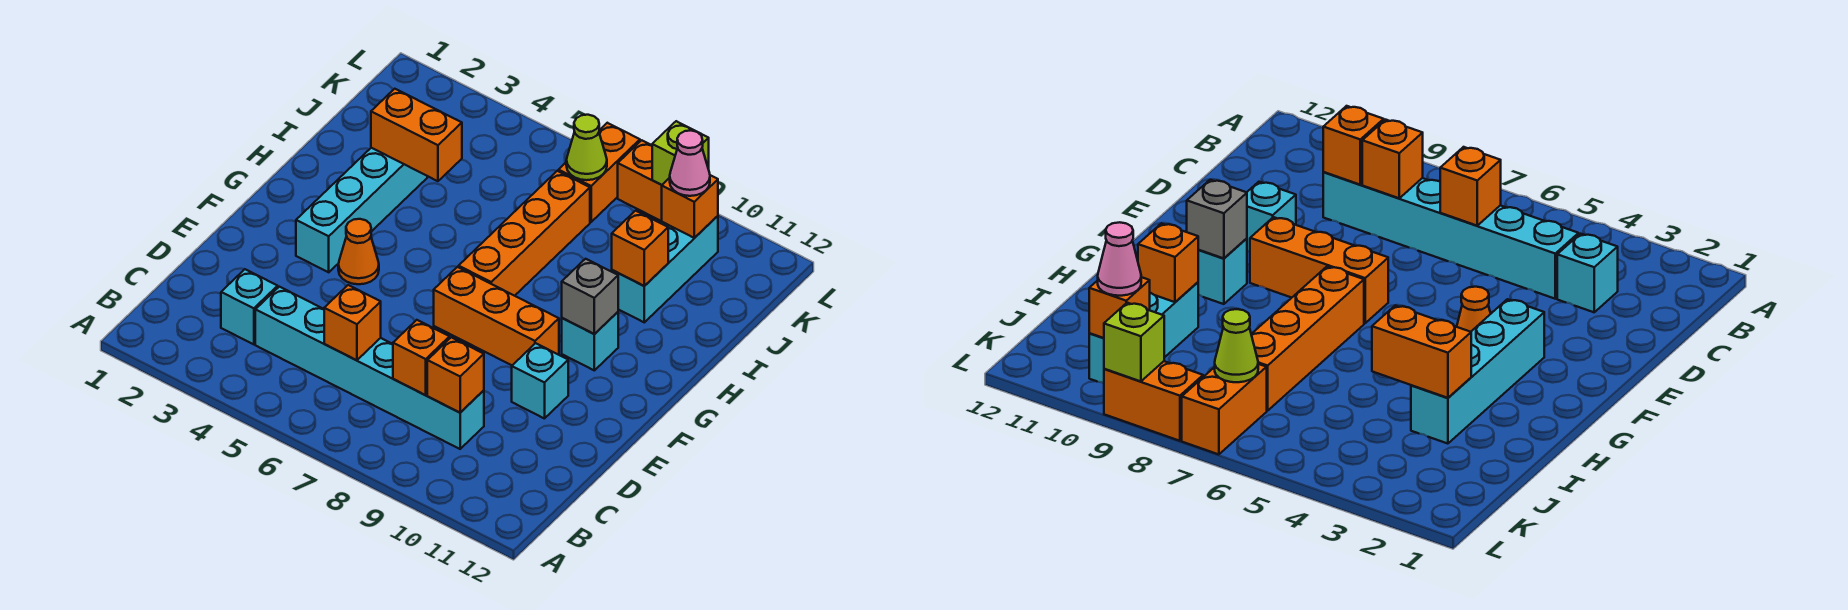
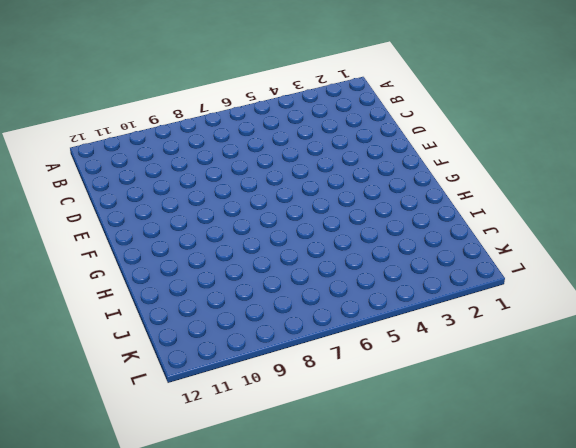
none -> cyan 1x1 brick [221,269,278,344]
none -> cyan 1x6 brick [255,287,484,449]
none -> cyan 1x1 brick [512,343,568,419]

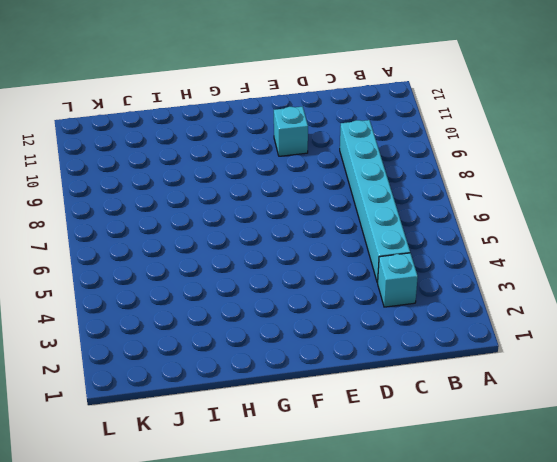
none -> cyan 1x4 brick [296,148,427,272]
none -> orange 1x1 cone [338,219,379,284]
none -> orange 1x3 brick [434,267,559,365]

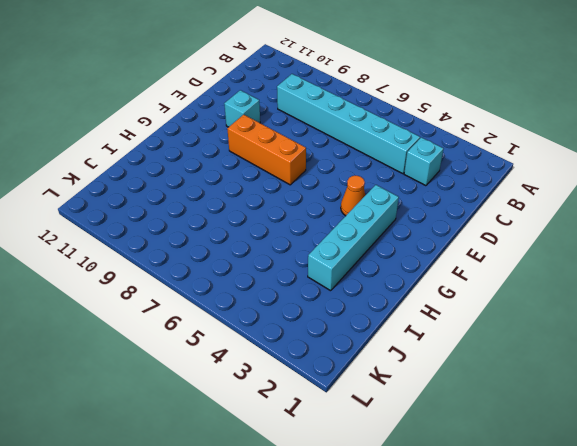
none -> orange 1x4 brick [459,171,590,296]
none -> cyan 1x1 brick [562,312,618,370]
none -> cyan 1x3 brick [612,216,718,322]

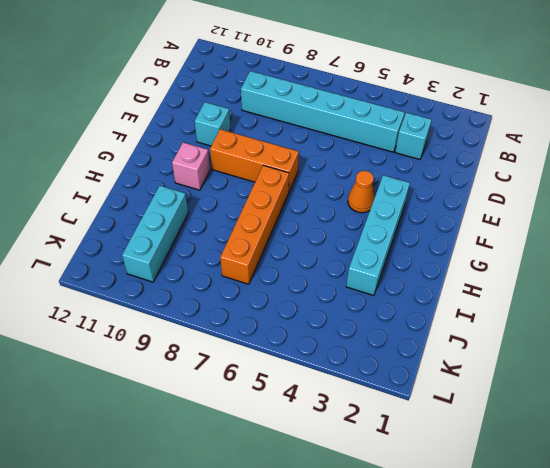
pink 1x1 brick [172,142,210,190] -> cyan 1x1 brick [562,312,618,370]
none -> orange 1x2 brick [558,123,640,222]
none -> orange 1x2 brick [618,140,662,221]
none -> orange 1x1 brick [324,285,381,360]

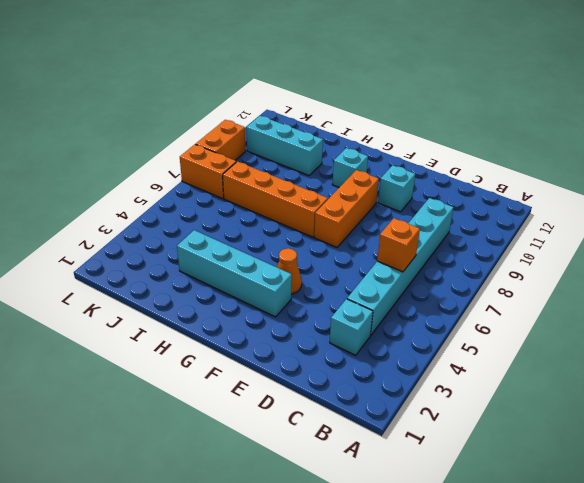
none -> orange 1x1 brick [393,320,450,395]
none -> orange 1x1 brick [427,337,484,413]
none -> grey 1x1 brick [562,259,618,334]

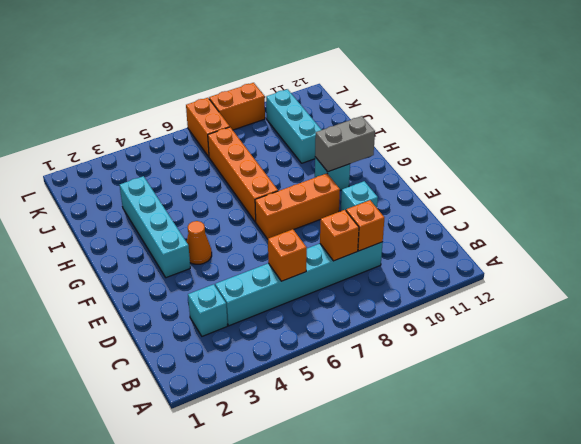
grey 1x2 brick [315,116,375,172] -> grey 1x1 brick [562,259,618,334]
none -> orange 1x2 brick [371,89,462,181]
none -> orange 1x1 brick [612,211,668,286]
none -> lime 1x1 cone [566,115,607,180]

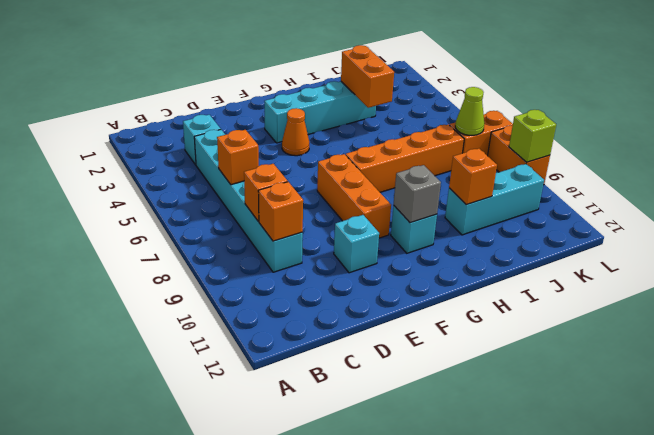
none -> orange 1x1 brick [662,175,718,238]
none -> pink 1x1 cone [670,130,710,196]

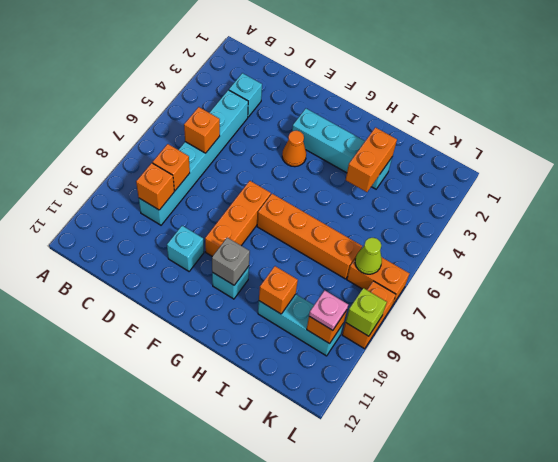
pink 1x1 plate [309,290,348,331] -> pink 1x1 cone [670,130,710,196]

